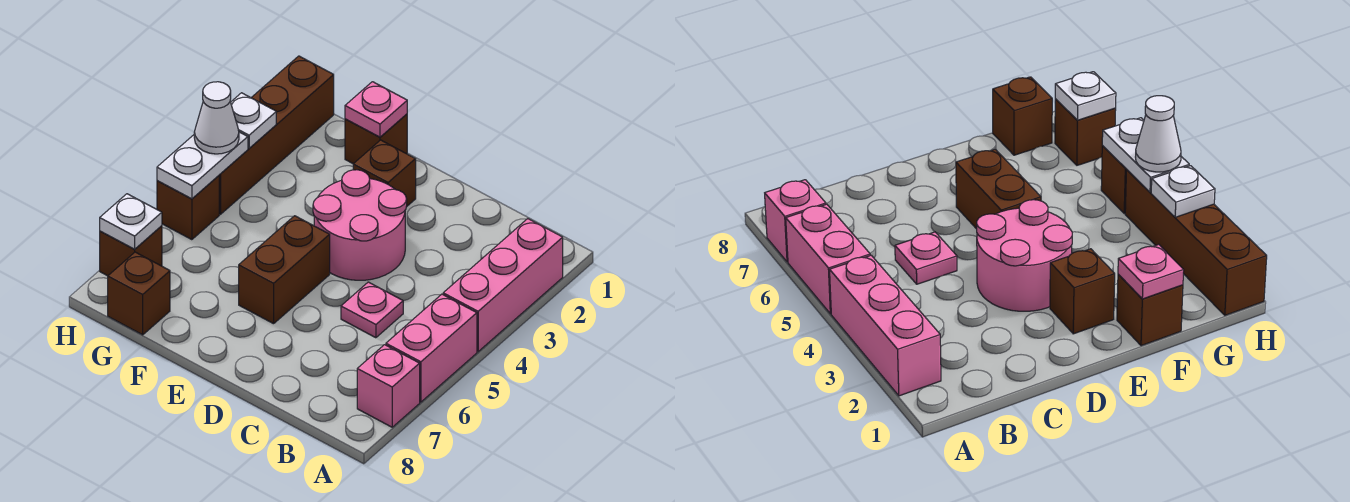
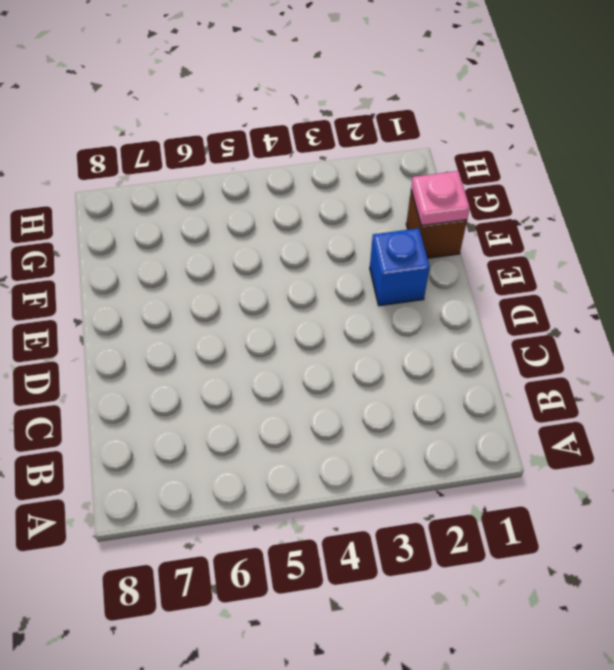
blue 1x1 brick [370,228,430,306] -> brown 1x1 brick [353,140,416,207]
none -> pink 1x3 brick [443,219,563,352]
none -> pink 1x2 brick [386,294,477,402]
none -> pink 1x1 brick [357,345,420,427]

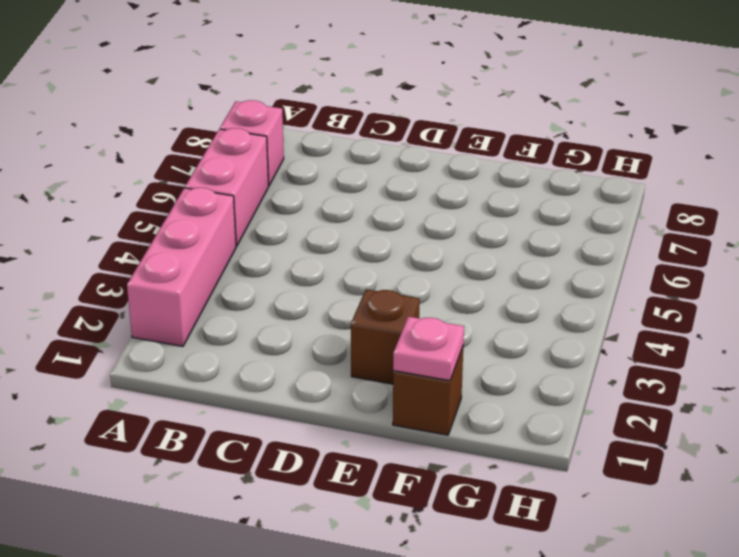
none -> pink 1x1 plate [341,282,403,338]
none -> pink 2x2 round brick [313,170,407,280]
none -> brown 1x2 brick [239,216,330,324]

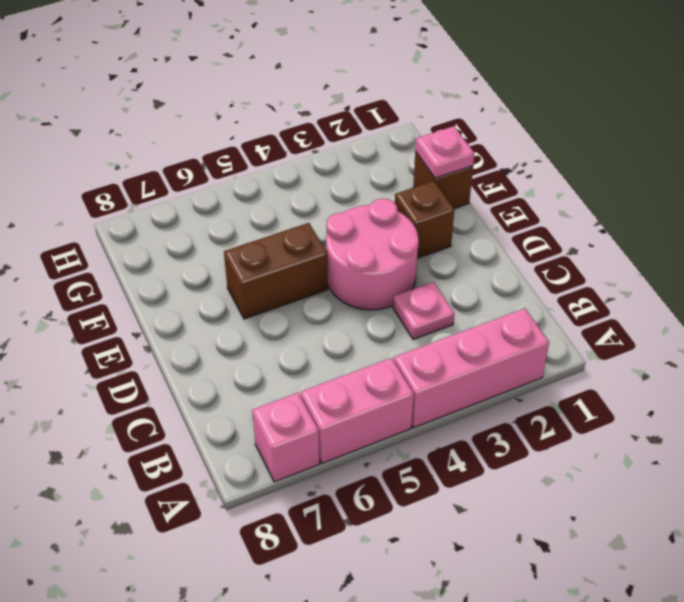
pink 1x1 plate [393,282,454,340] -> pink 1x1 plate moved to [341,282,403,338]
none -> brown 1x1 brick [108,252,170,335]
none -> brown 1x4 brick [219,56,334,214]
none -> brown 1x1 brick [157,176,219,240]

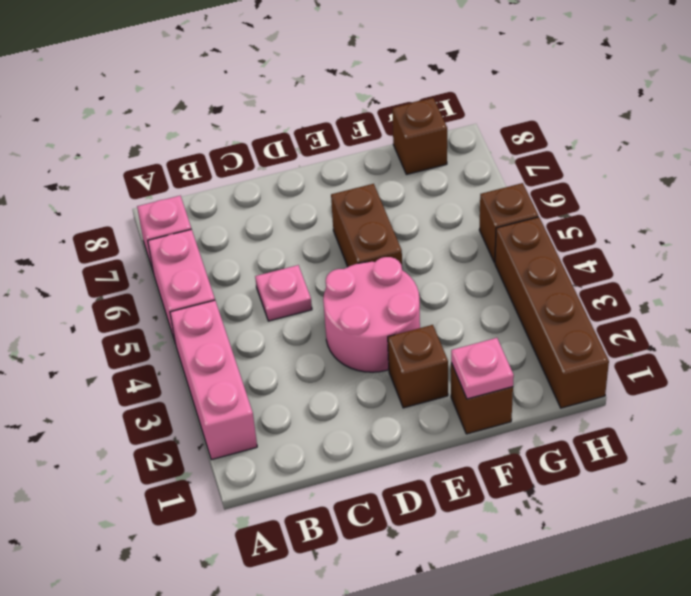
none -> brown 1x1 brick [100,226,162,276]
none -> white 1x1 plate [231,93,276,148]
none -> white 1x2 plate [157,132,248,199]

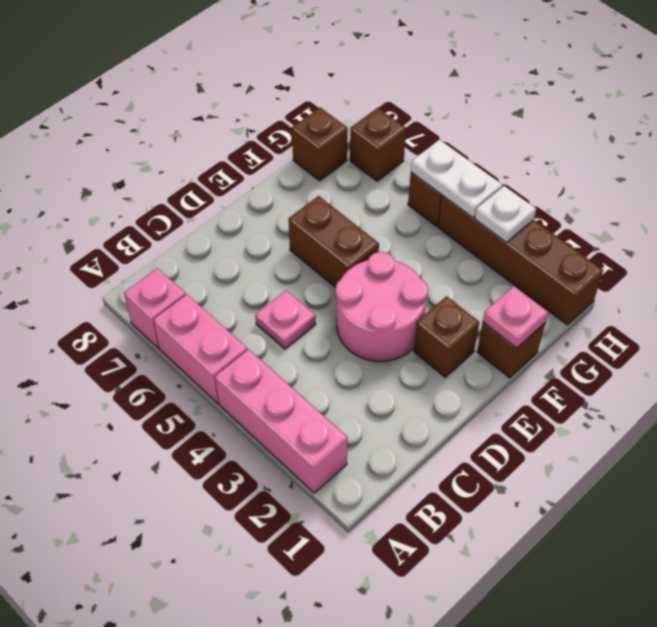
none -> white 1x1 plate [100,194,162,249]
none -> white 1x1 cone [194,82,239,154]

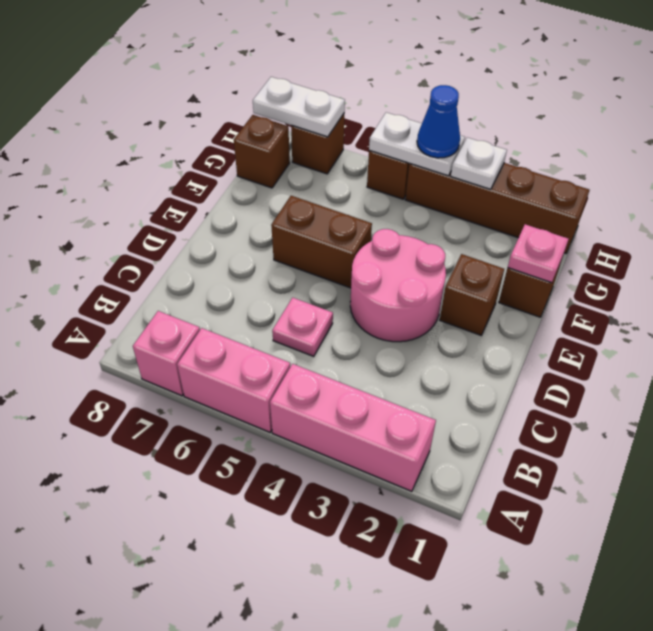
blue 1x1 cone [417,85,460,158] -> white 1x1 cone [194,82,239,154]
white 1x2 plate [253,77,345,137] -> white 1x1 plate [100,194,162,249]

